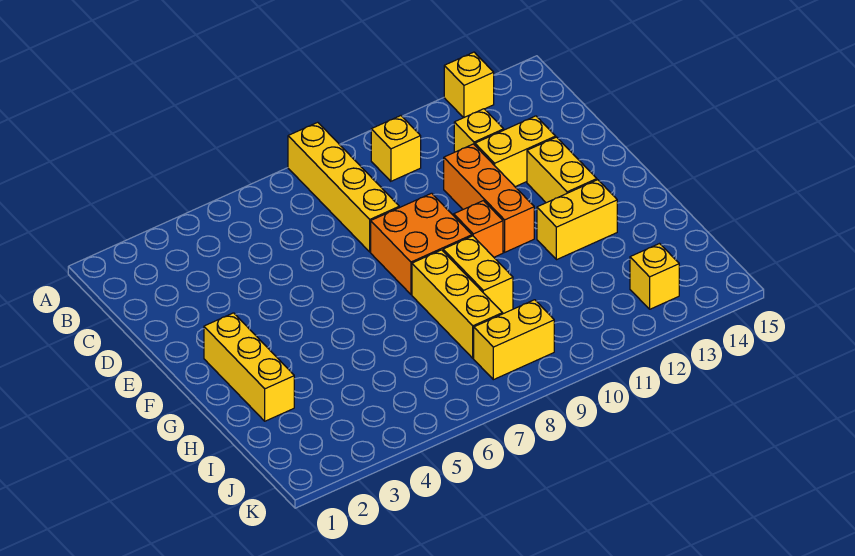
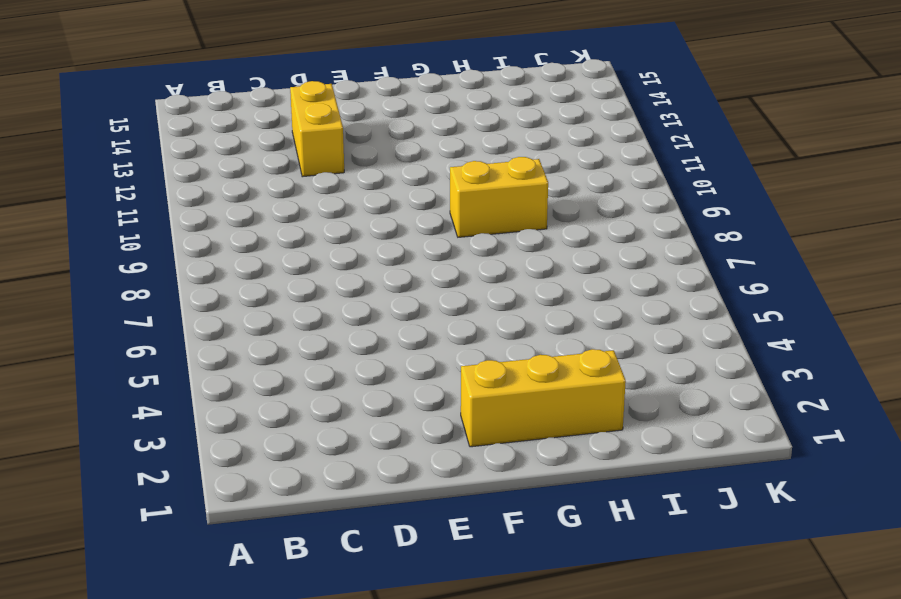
none -> yellow 1x4 brick [288,122,399,252]
none -> yellow 1x1 brick [444,52,494,118]
none -> yellow 1x1 brick [371,116,421,181]

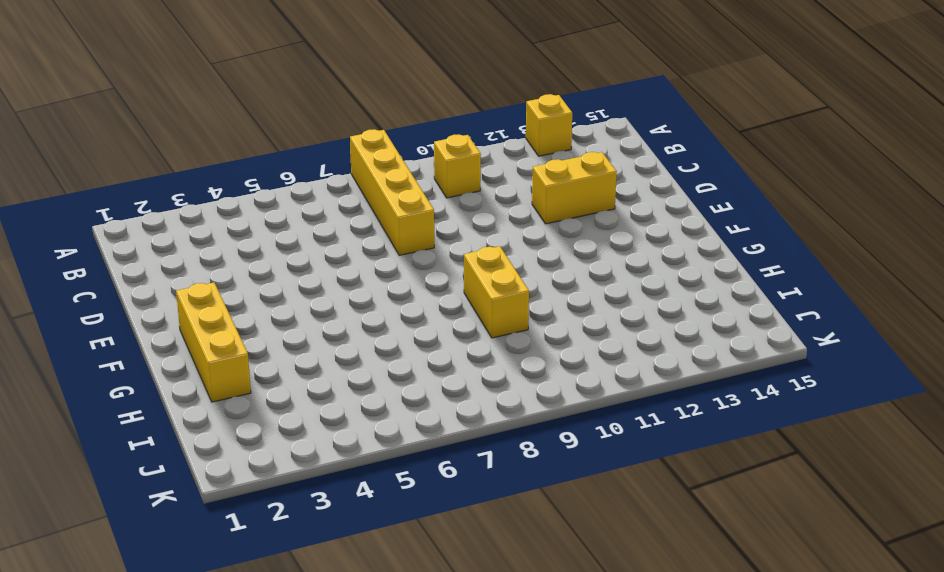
none -> yellow 1x1 brick [454,109,504,152]
none -> orange 1x3 brick [444,144,534,252]
none -> orange 2x2 brick [371,193,472,294]

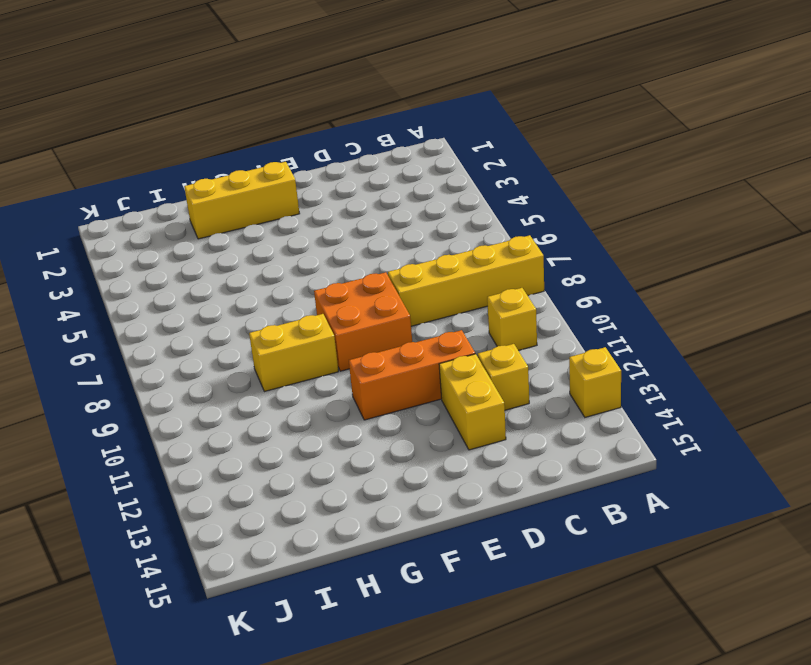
none -> yellow 1x2 brick [527,137,597,203]
none -> orange 1x1 brick [454,201,503,257]
none -> yellow 1x3 brick [412,250,503,358]

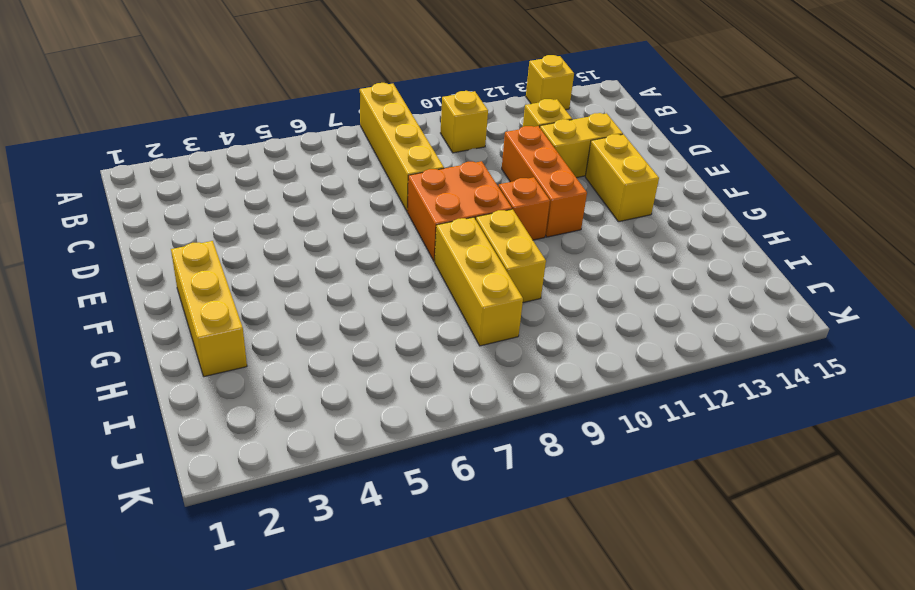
none -> yellow 1x2 brick [537,180,617,260]
none -> yellow 1x2 brick [474,300,554,380]
none -> yellow 1x1 brick [630,244,679,309]

